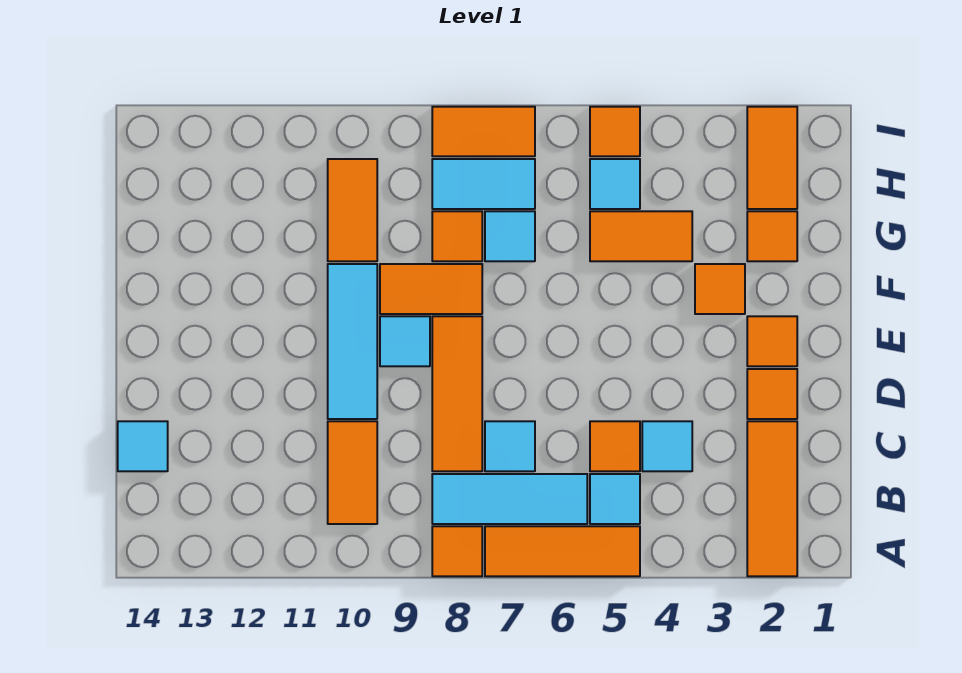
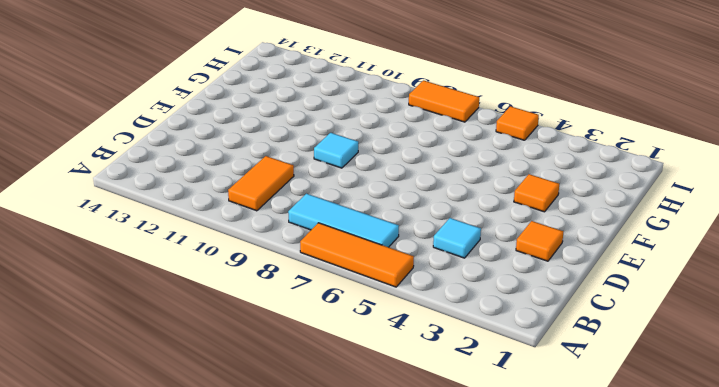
none -> orange 1x3 tile [747,421,797,576]
none -> orange 1x1 tile [432,526,482,576]
none -> cyan 1x1 tile [590,474,640,524]

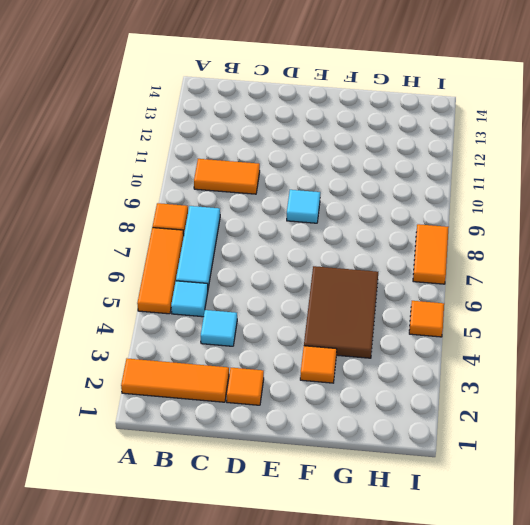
brown 2x3 tile [304,266,378,358] -> orange 1x2 tile [590,211,692,261]
none -> orange 1x1 tile [590,421,640,471]
none -> cyan 1x1 tile [485,421,535,471]
none -> orange 1x3 tile [432,316,482,471]

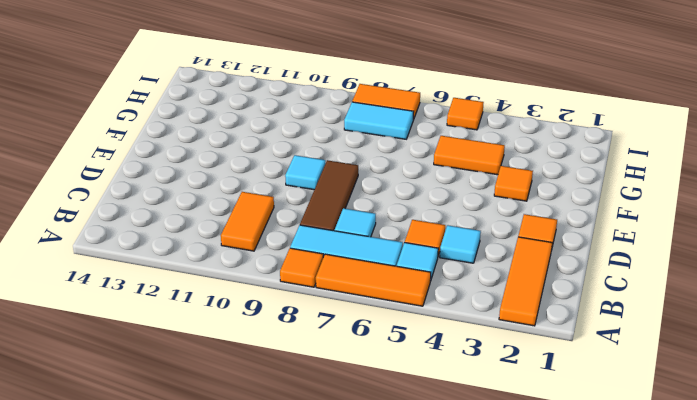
brown 1x3 tile [300,160,358,231] -> orange 1x3 tile [432,316,482,471]
none -> cyan 1x1 tile [118,421,168,471]
none -> cyan 1x3 tile [328,264,377,419]
none -> orange 1x1 tile [747,316,797,366]

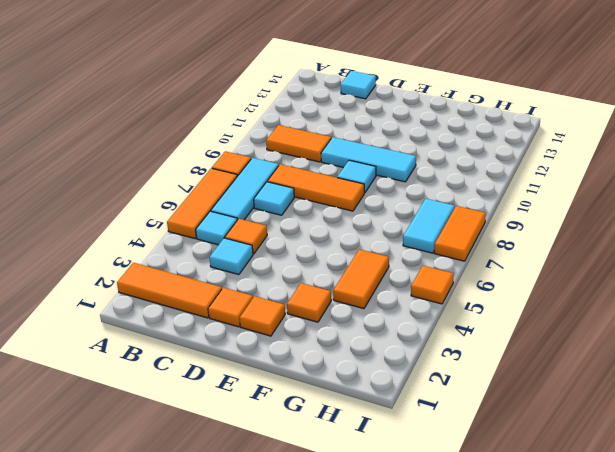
none -> orange 1x2 tile [380,264,482,314]
none -> orange 1x1 tile [747,211,797,261]
none -> cyan 1x1 tile [485,211,535,261]

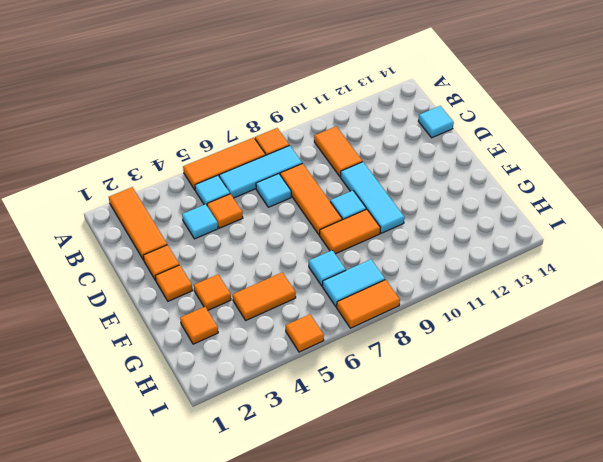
none -> orange 1x1 tile [432,211,482,261]
none -> orange 1x2 tile [328,159,377,261]
none -> orange 1x2 tile [747,107,797,209]

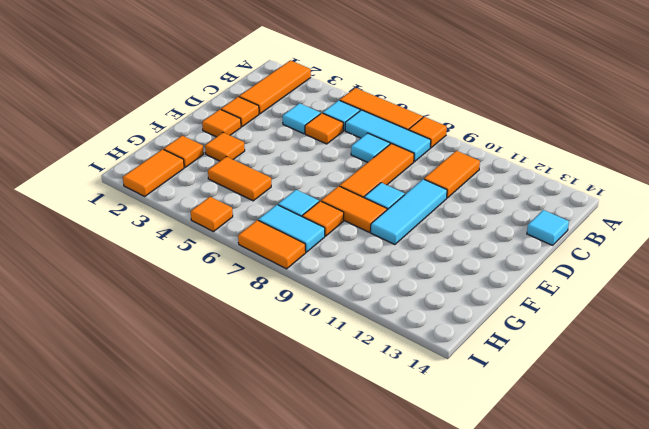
none -> orange 1x2 tile [328,159,377,261]
none -> cyan 1x1 tile [590,159,640,209]

